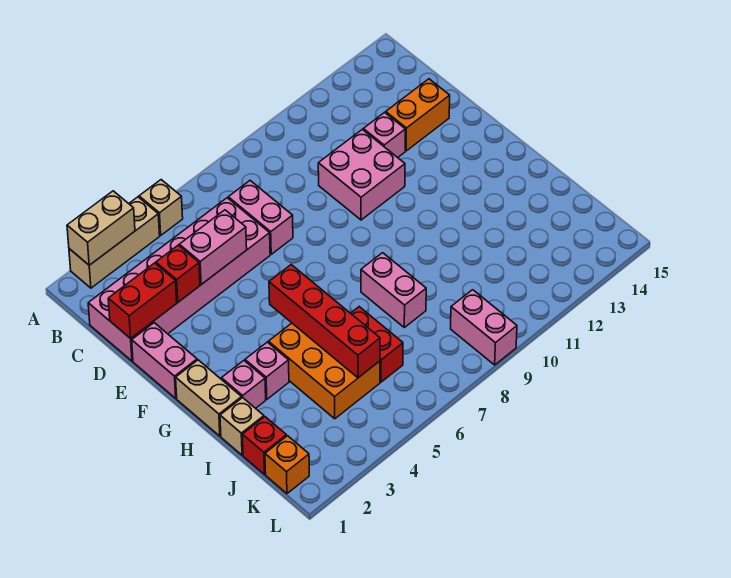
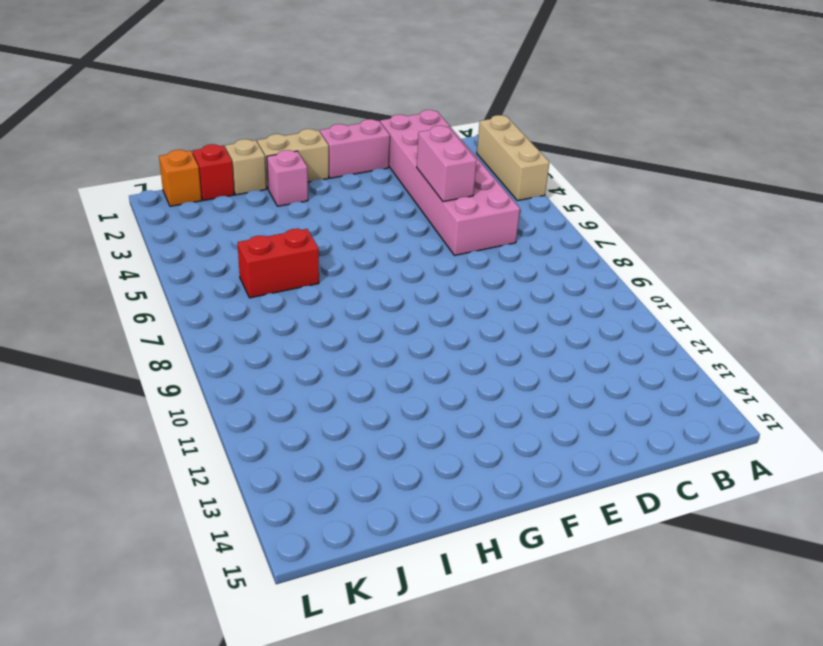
none -> tan 1x1 brick [139,180,183,235]
none -> pink 1x2 brick [228,181,293,254]
none -> pink 2x2 brick [318,129,405,220]

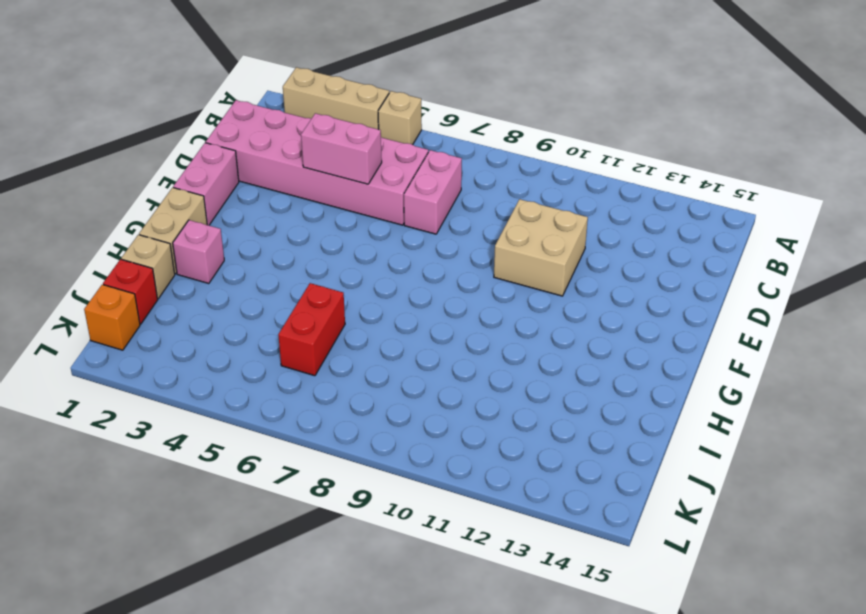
tan 2x2 brick [494,199,588,296] -> pink 2x2 brick [318,129,405,220]
none -> pink 1x1 brick [363,112,405,158]
none -> orange 1x2 brick [386,79,450,151]
none -> pink 1x1 brick [245,342,289,399]

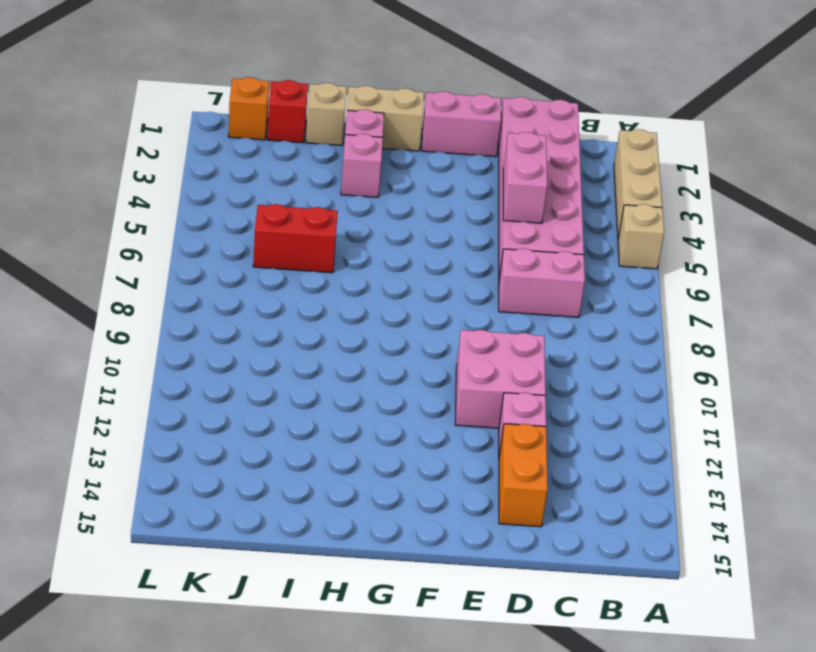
none -> orange 2x3 brick [268,323,380,419]
none -> pink 1x2 brick [361,253,426,327]
none -> pink 1x2 brick [451,290,517,365]

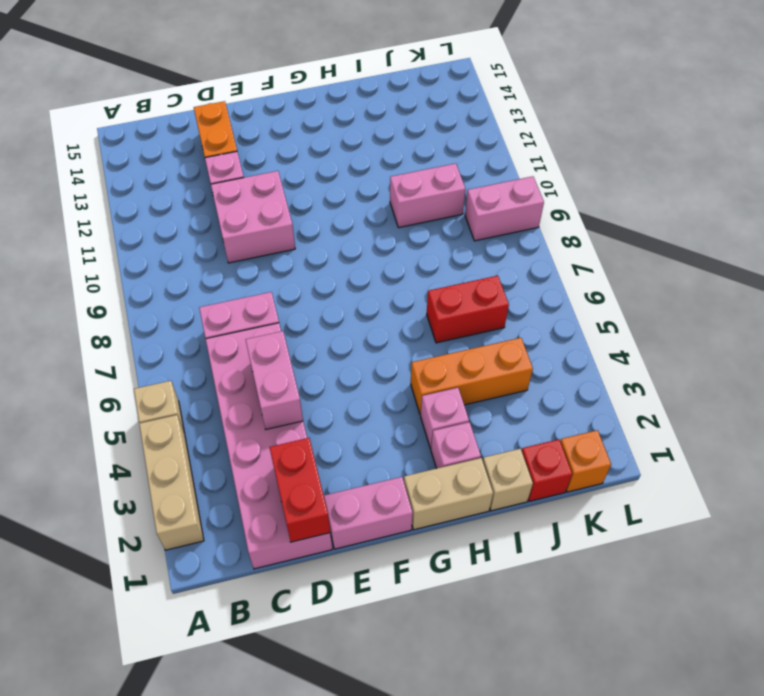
orange 1x3 brick [411,338,533,415] -> orange 2x3 brick [268,323,380,419]
pink 1x2 brick [390,163,465,228] -> pink 1x2 brick moved to [361,253,426,327]
none -> tan 1x2 brick [67,191,135,265]
none -> red 1x1 brick [156,245,200,302]
none -> red 1x4 brick [269,265,380,378]

